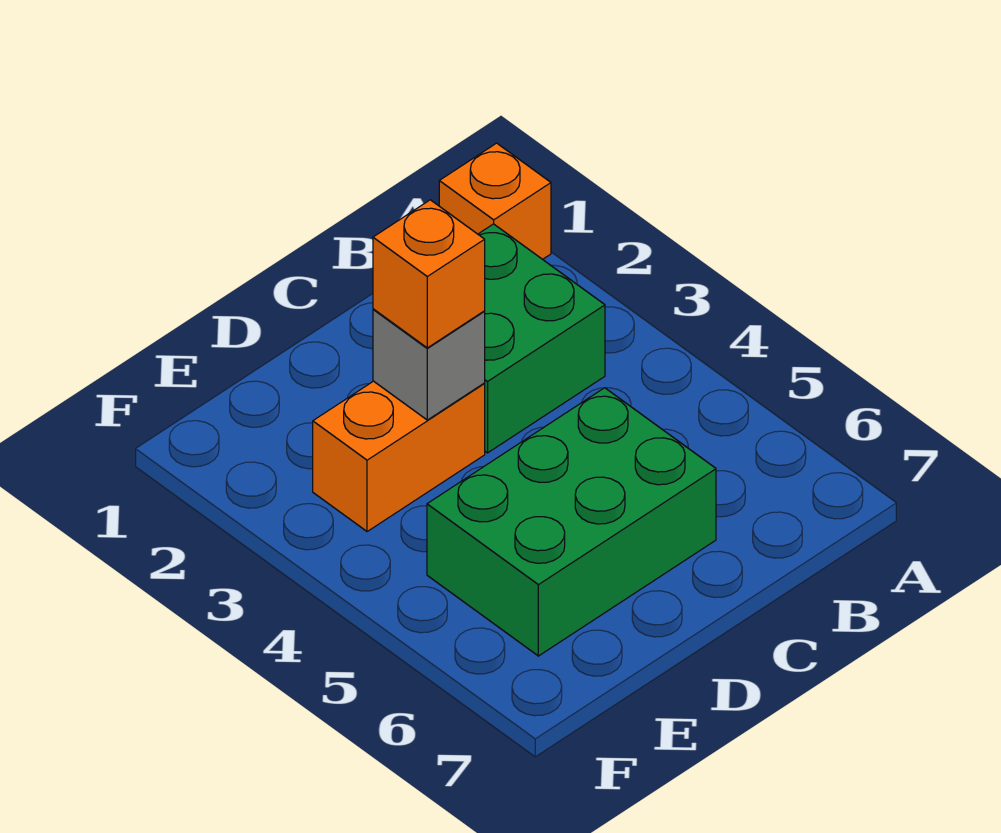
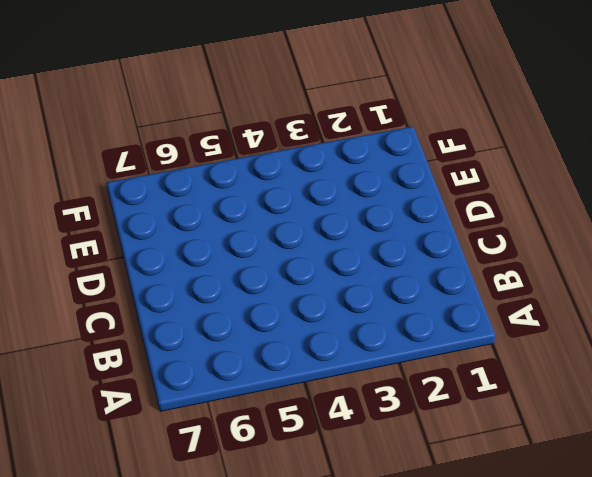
none -> orange 1x1 brick [439,143,551,259]
none -> green 2x2 brick [478,224,605,453]

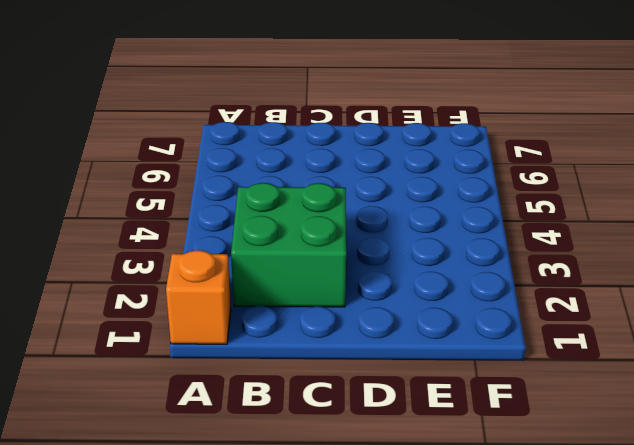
none -> green 2x3 brick [427,388,716,656]
none -> orange 1x2 brick [313,381,485,532]

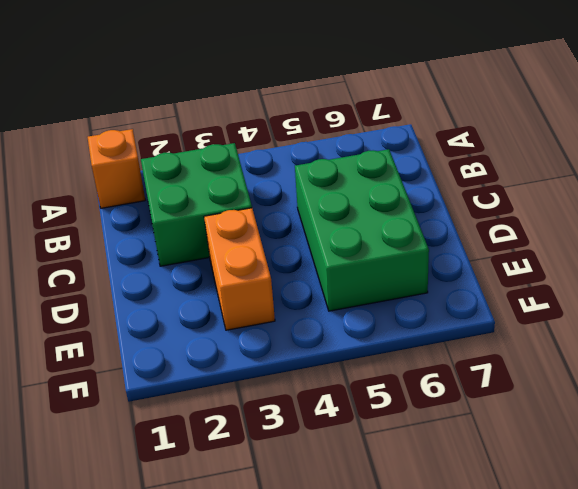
none -> grey 1x1 brick [373,309,485,420]
none -> orange 1x1 brick [373,200,485,348]

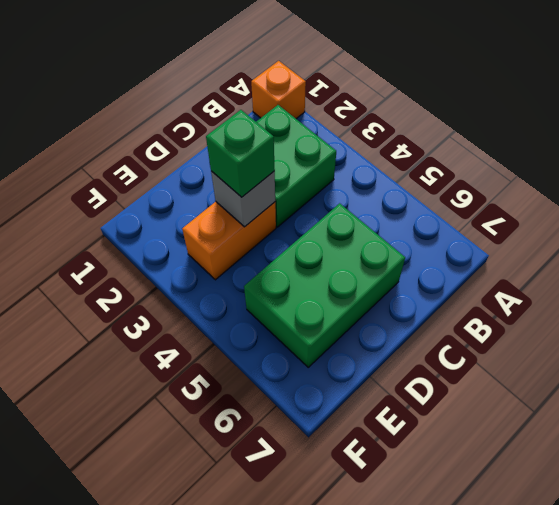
green 1x1 brick [206,110,275,197] -> orange 1x1 brick [373,200,485,348]

